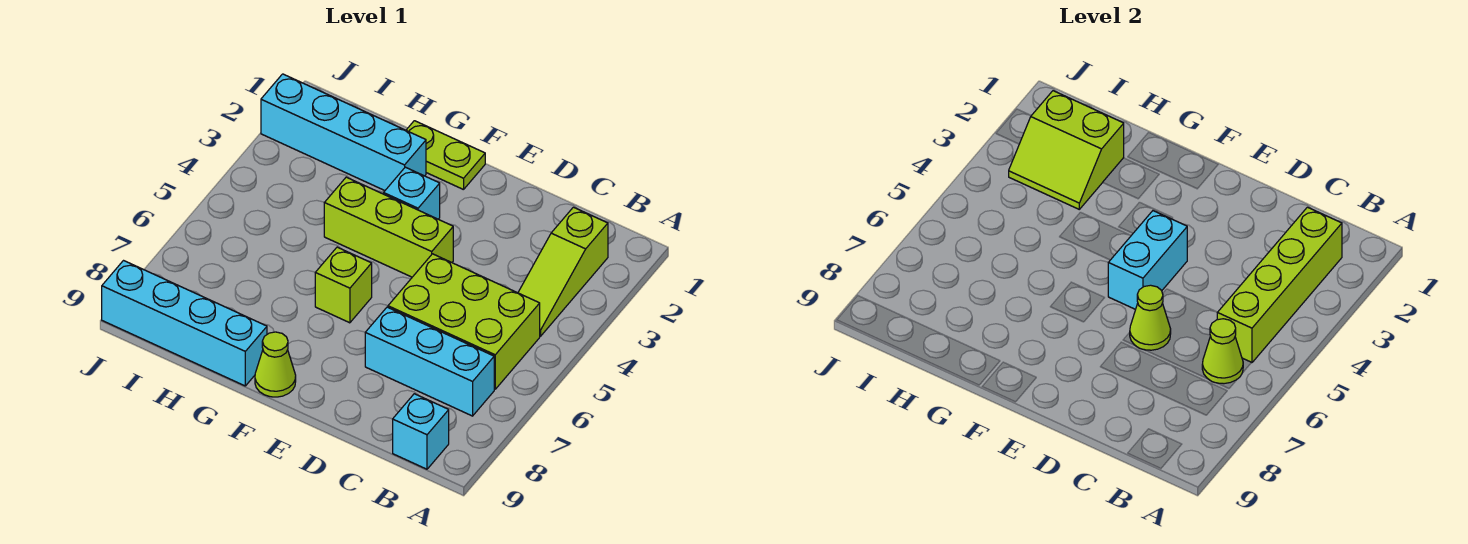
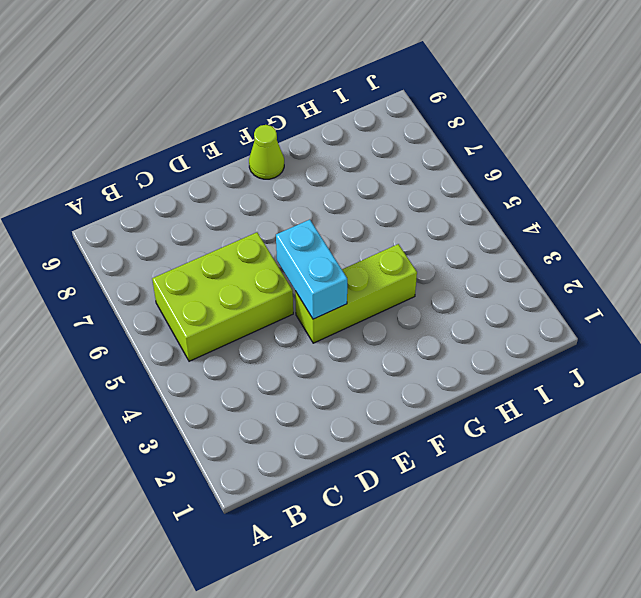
none -> lime 1x3 slope [518,207,608,336]
none -> cyan 1x3 brick [365,307,494,416]
none -> cyan 1x1 brick [393,394,449,469]

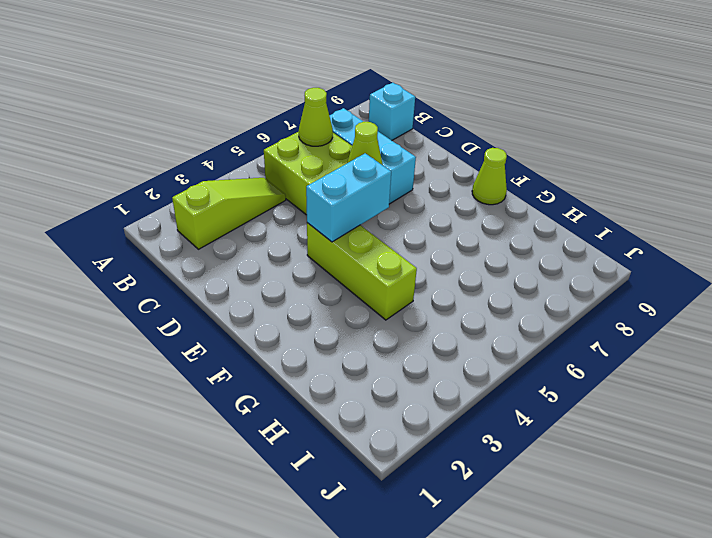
none -> lime 1x2 plate [406,121,485,190]
none -> cyan 1x1 brick [384,167,440,219]
none -> lime 1x1 brick [315,247,372,323]

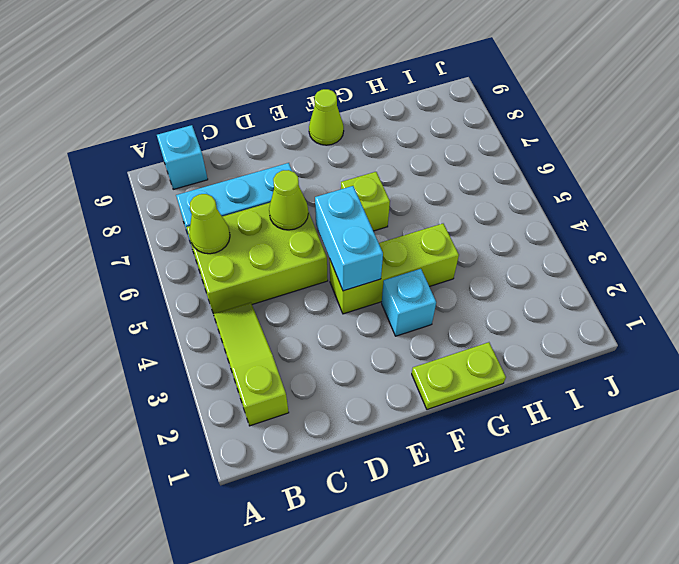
none -> cyan 1x4 brick [261,74,426,191]
none -> cyan 1x4 brick [102,261,267,386]
none -> lime 1x4 brick [1217,207,1342,363]

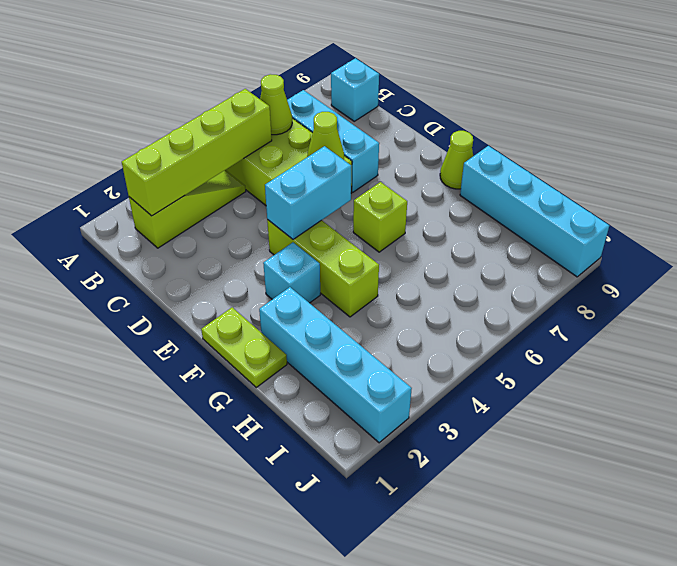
none -> lime 2x2 slope [1009,91,1124,209]

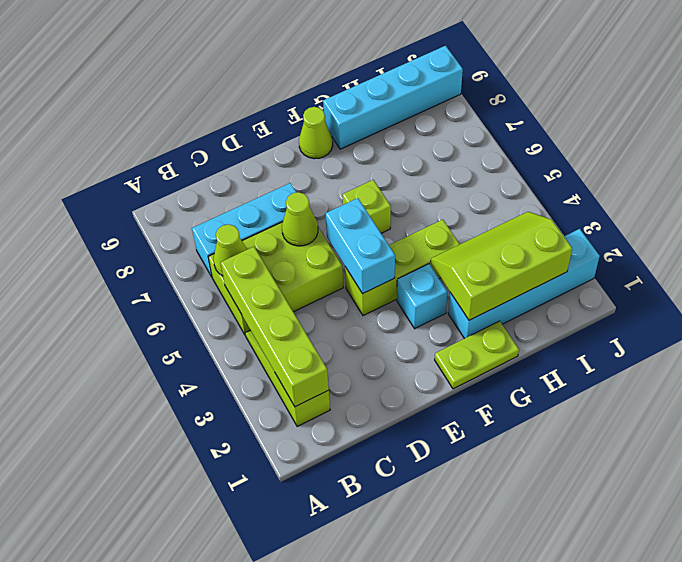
lime 2x3 slope [431,212,572,320] -> lime 2x2 slope [1009,91,1124,209]
none -> cyan 1x1 brick [393,394,449,469]

